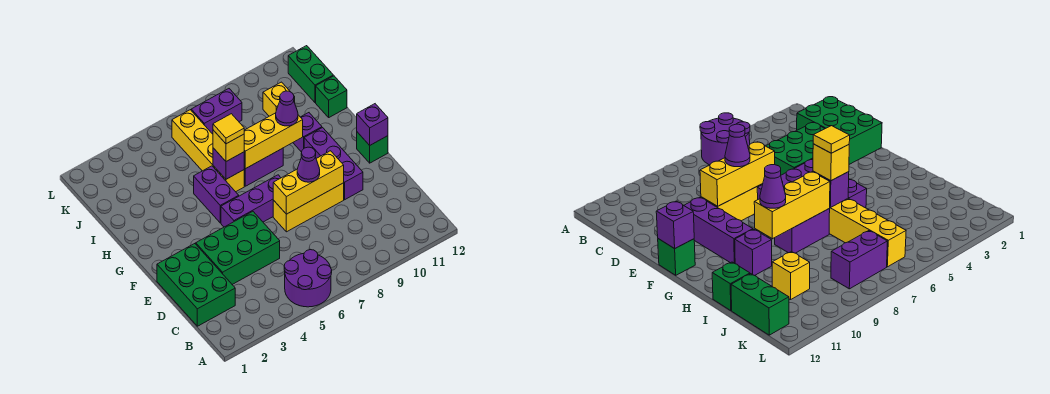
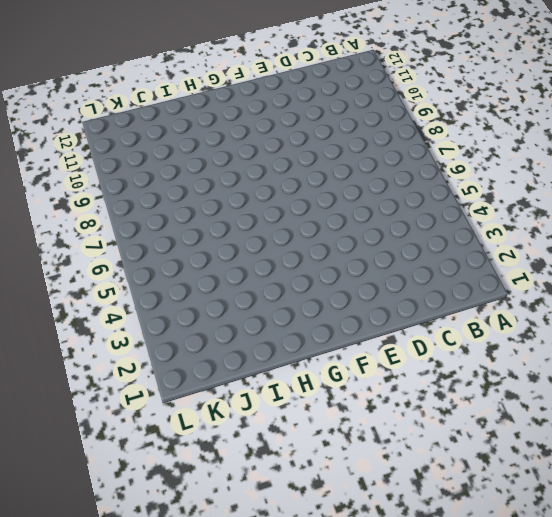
none -> purple 2x2 round brick [284,250,332,307]
none -> green 2x3 brick [157,244,235,326]
none -> green 2x3 brick [196,212,280,284]

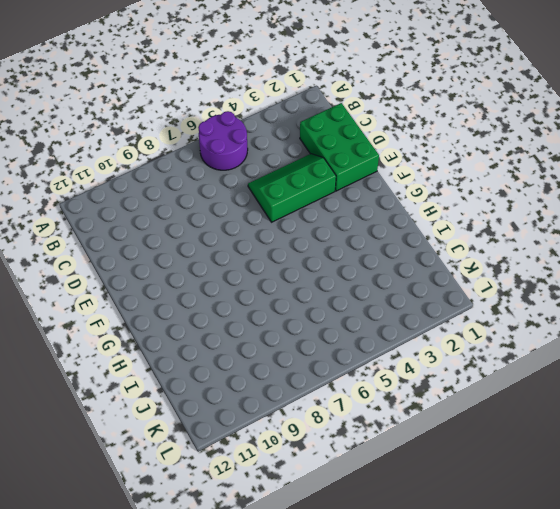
green 2x3 slope [248,154,336,222] -> green 2x3 brick [196,212,280,284]
none -> yellow 1x3 brick [273,183,344,232]
none -> purple 1x3 brick [304,128,363,200]
none -> purple 1x3 brick [221,175,281,227]

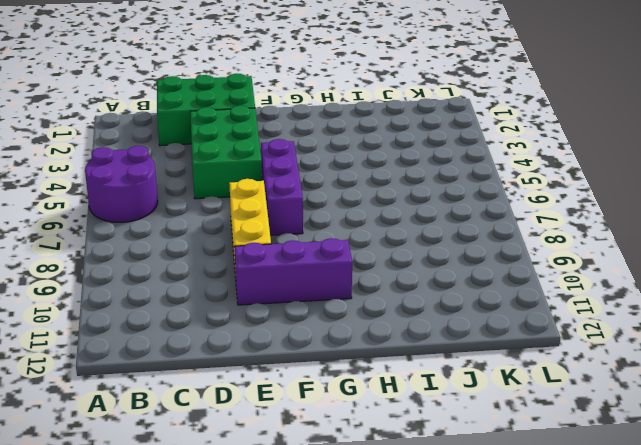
none -> green 1x1 brick [357,132,388,163]
none -> purple 1x2 brick [194,166,239,223]
none -> yellow 1x4 brick [172,110,244,192]

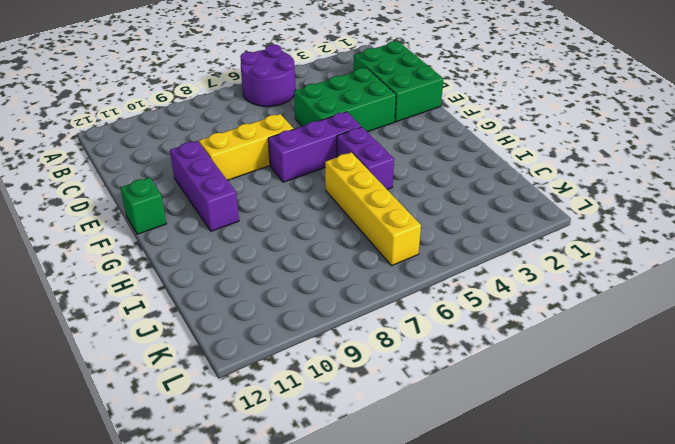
none -> purple 1x2 brick [244,148,283,186]
none -> purple 1x1 brick [293,113,322,152]
none -> green 1x1 brick [316,76,347,117]

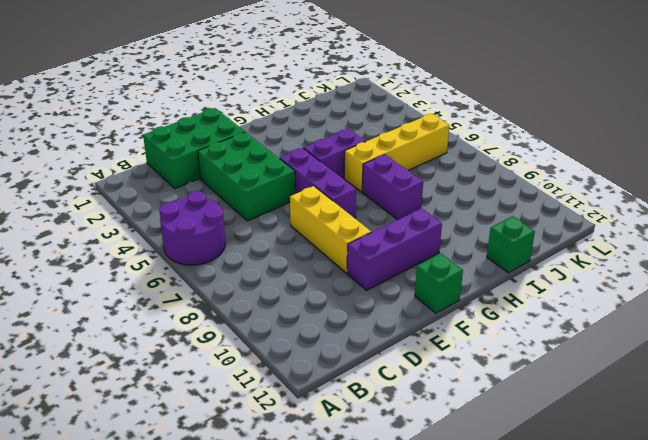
none -> purple 1x1 brick [293,113,322,152]
none -> yellow 1x1 brick [263,82,295,116]
none -> green 1x2 brick [288,46,333,102]

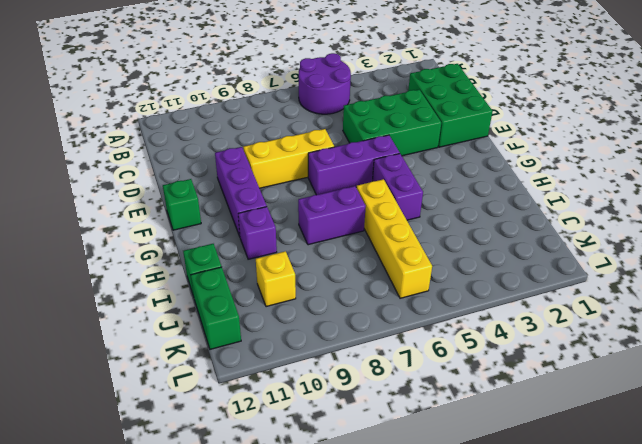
none -> purple 1x2 brick [191,89,242,134]
none -> yellow 1x3 brick [273,151,344,214]
none -> purple 1x1 brick [357,104,388,145]

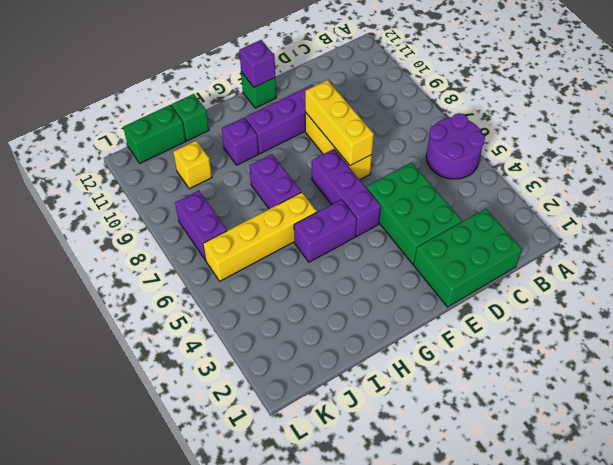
none -> purple 1x1 brick [213,148,244,179]
none -> yellow 1x3 brick [244,113,303,169]
none -> purple 1x1 cone [297,147,320,182]

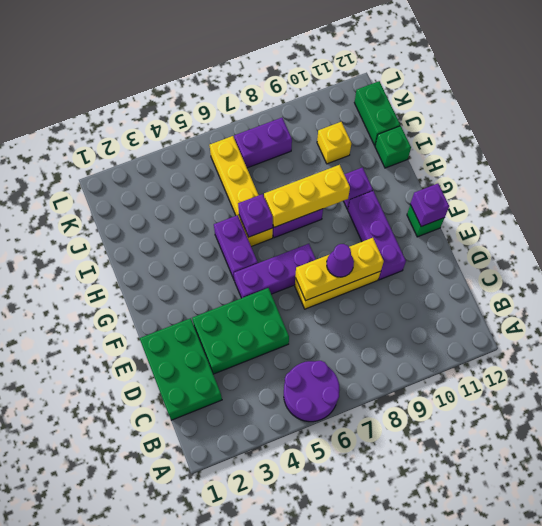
none -> yellow 1x1 brick [213,130,244,161]
none -> purple 1x1 cone [276,91,298,126]
none -> yellow 1x1 tile [213,114,244,144]

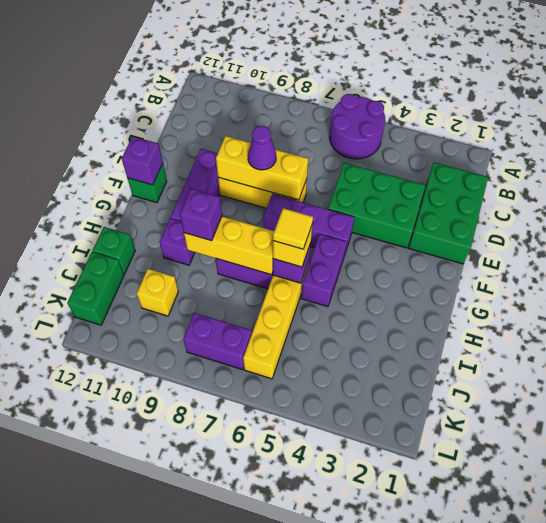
purple 1x1 brick [180,189,222,241] -> purple 1x1 cone [276,91,298,126]

